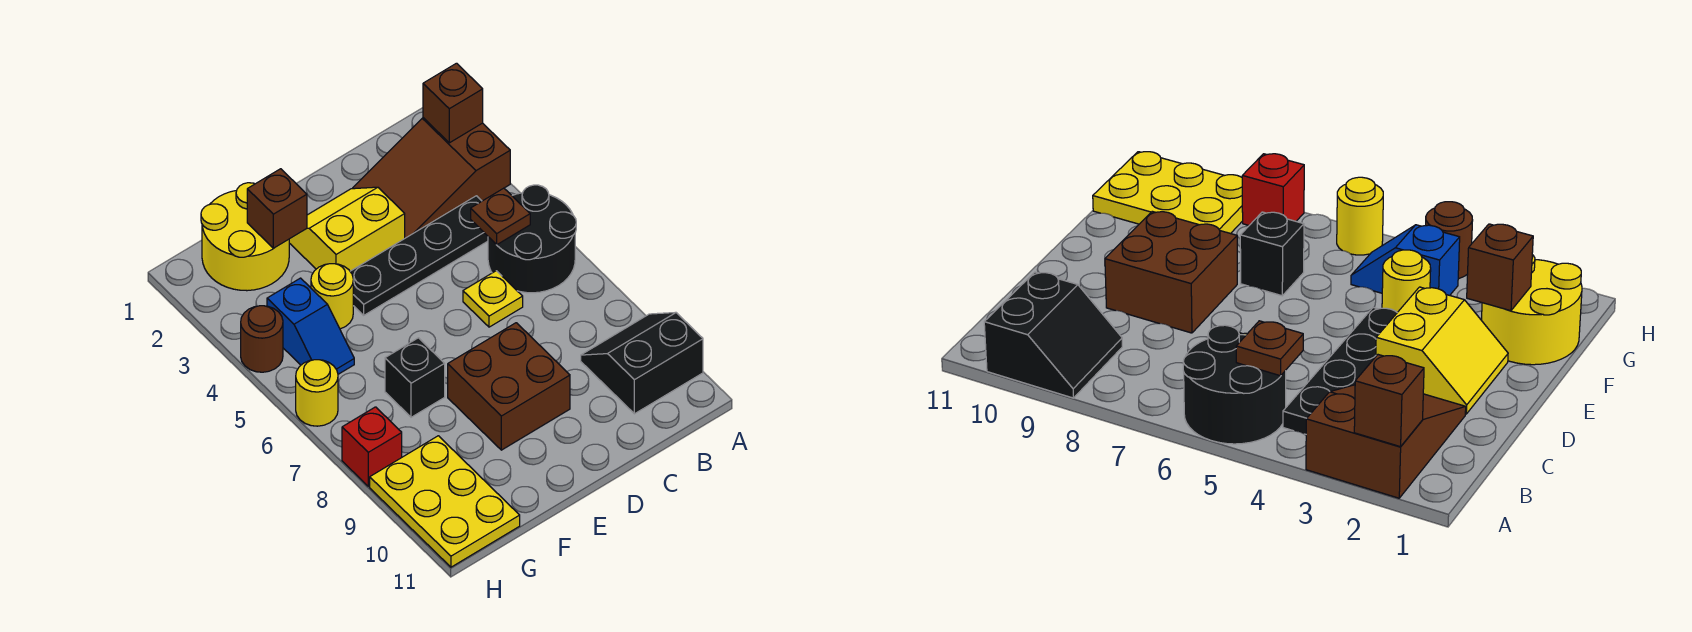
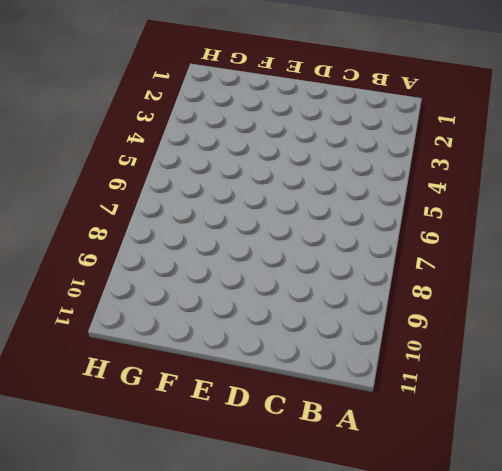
none -> brown 2x3 slope [353,118,510,238]
none -> black 2x2 round brick [488,185,576,293]
none -> black 2x2 slope [581,312,703,414]

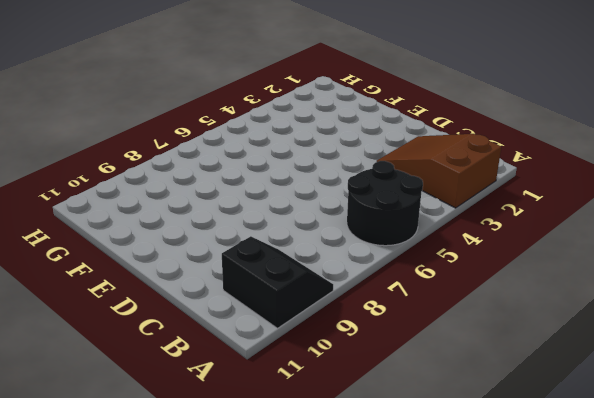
none -> black 1x4 plate [350,196,488,315]
none -> yellow 1x1 plate [463,271,523,327]
none -> yellow 2x2 slope [289,187,405,271]

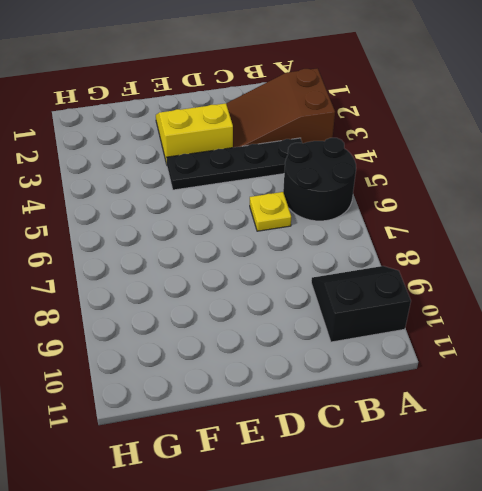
none -> brown 2x2 brick [448,323,570,450]
none -> yellow 2x2 round brick [201,183,289,291]
none -> yellow 1x1 round brick [311,264,353,329]

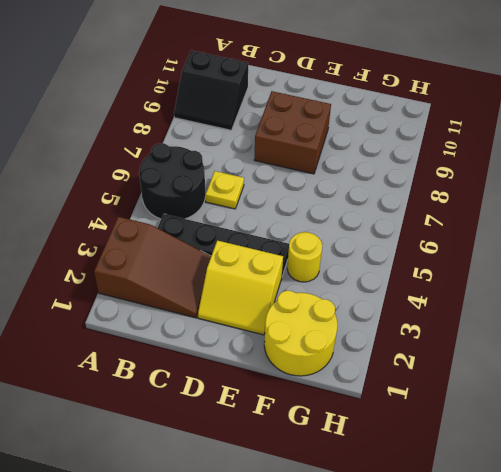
none -> black 1x1 brick [385,338,445,417]
none -> blue 1x2 slope [267,278,354,374]
none -> yellow 2x3 plate [370,436,520,567]

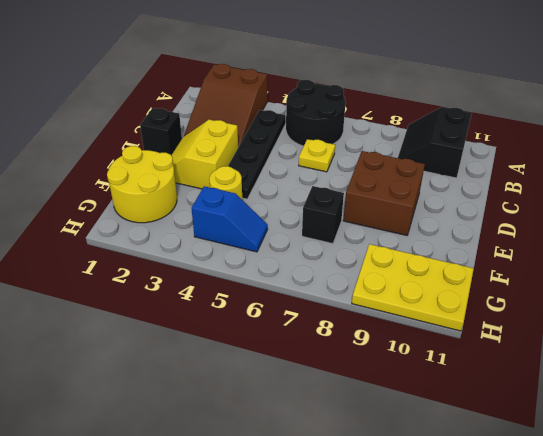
black 1x1 brick [140,108,182,155] -> none
none -> brown 1x1 round brick [241,306,283,372]
none -> yellow 1x1 round brick [296,360,338,426]
none -> red 1x1 brick [342,407,402,486]

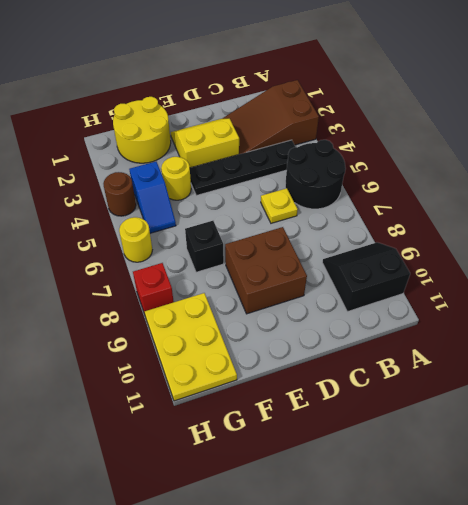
none -> brown 1x1 brick [423,63,483,143]
none -> brown 1x1 plate [471,188,530,245]
none -> brown 1x1 brick [247,169,307,248]

